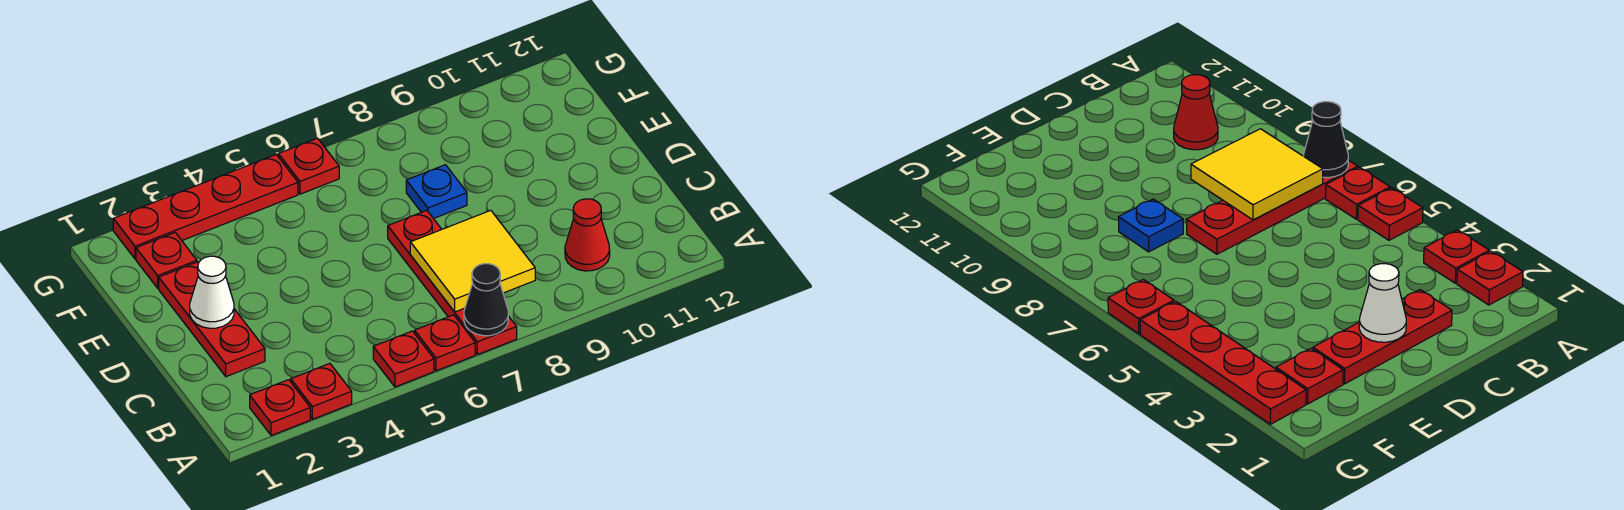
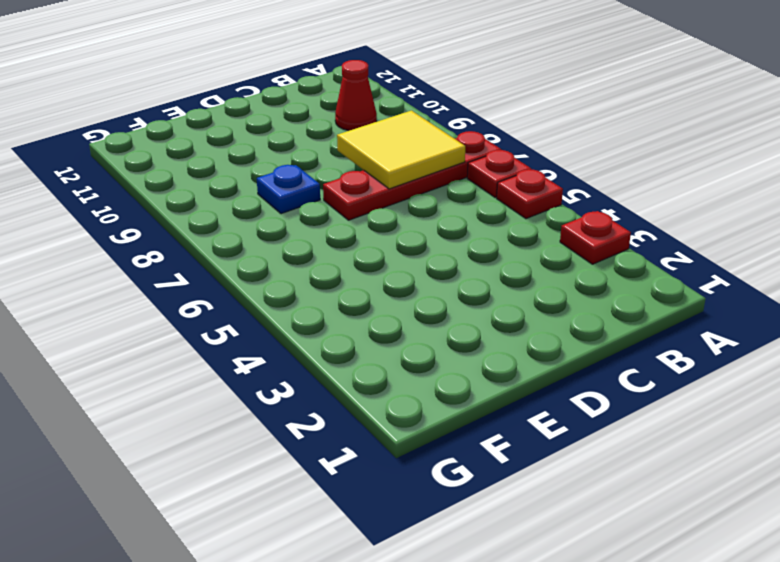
none -> red 1x1 plate [250,380,310,436]
none -> red 1x3 plate [159,262,265,377]
none -> red 1x1 plate [136,233,197,288]

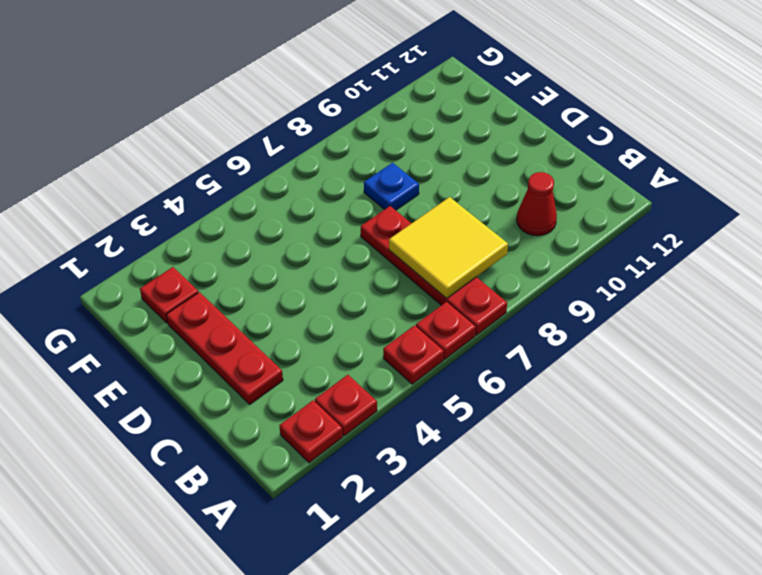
none -> red 1x4 plate [113,155,298,259]
none -> red 1x1 plate [278,138,339,194]
none -> black 1x1 cone [464,264,508,336]

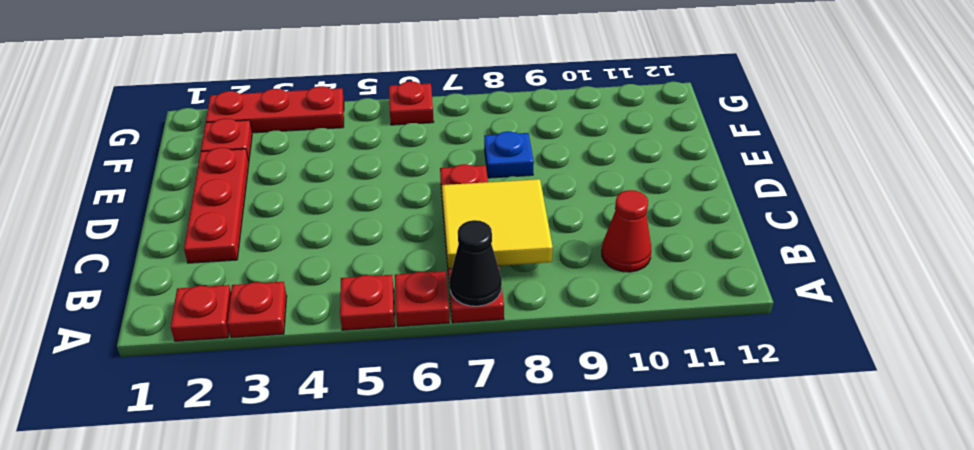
red 1x3 plate [206,86,344,133] -> red 1x4 plate [113,155,298,259]
none -> white 1x1 cone [190,256,234,328]

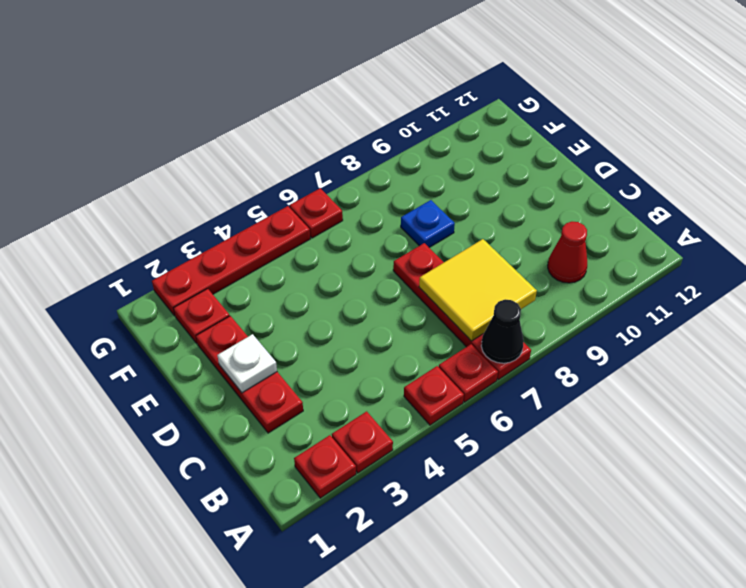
white 1x1 plate [217,334,277,393] -> white 1x1 cone [190,256,234,328]

